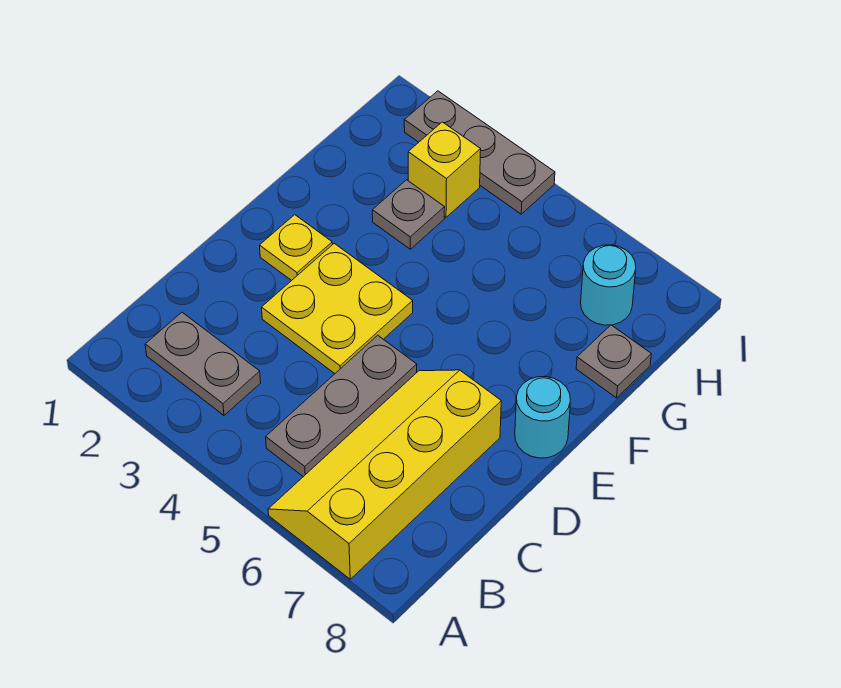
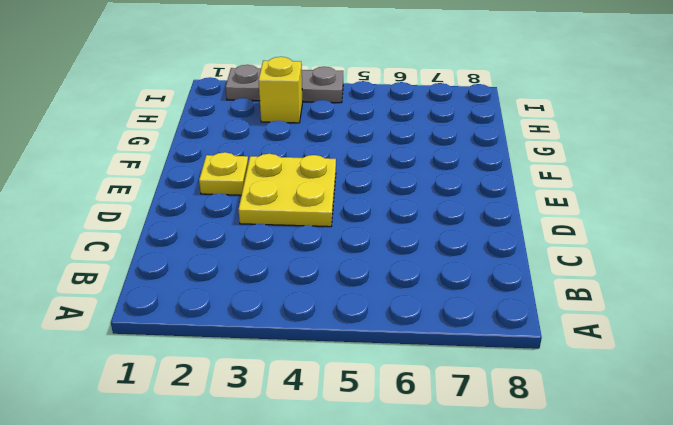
none -> yellow 2x4 slope [268,370,501,579]
none -> grey 1x2 plate [145,312,261,415]

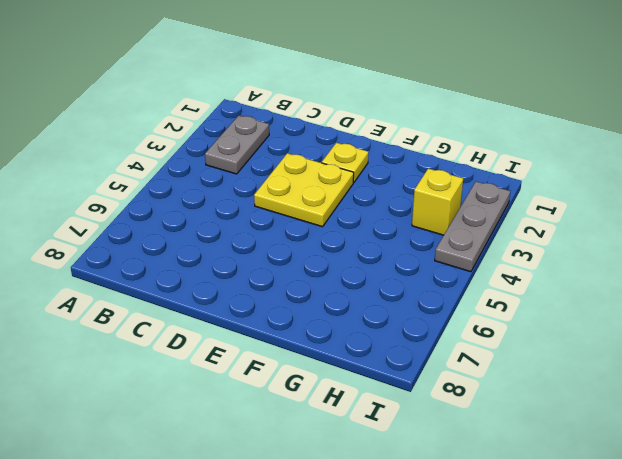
none -> yellow 2x4 slope [268,370,501,579]
none -> grey 1x3 plate [266,335,417,477]

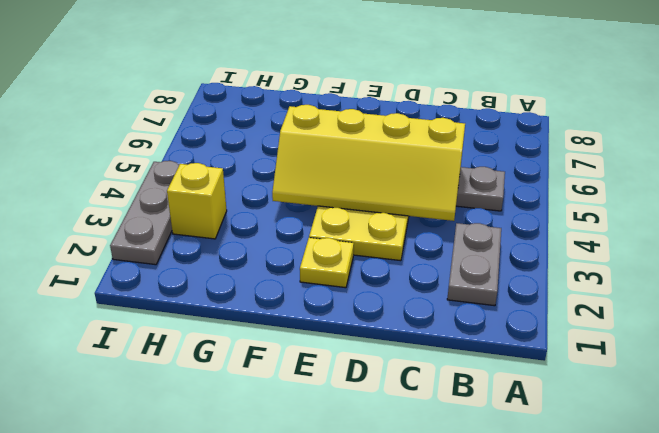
yellow 2x4 slope [272,105,465,221] -> yellow 2x4 slope moved to [268,370,501,579]
none -> cyan 1x1 round brick [515,377,570,458]
none -> grey 1x1 plate [372,180,445,249]

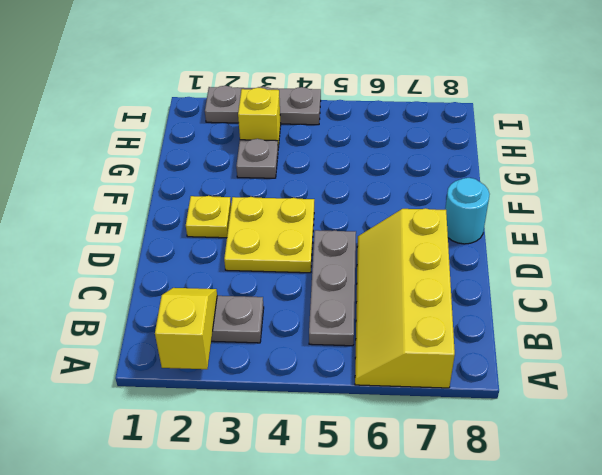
yellow 1x2 slope [155,288,217,369] -> none
none -> grey 1x1 plate [576,325,651,398]
none -> cyan 1x1 round brick [581,245,636,325]

